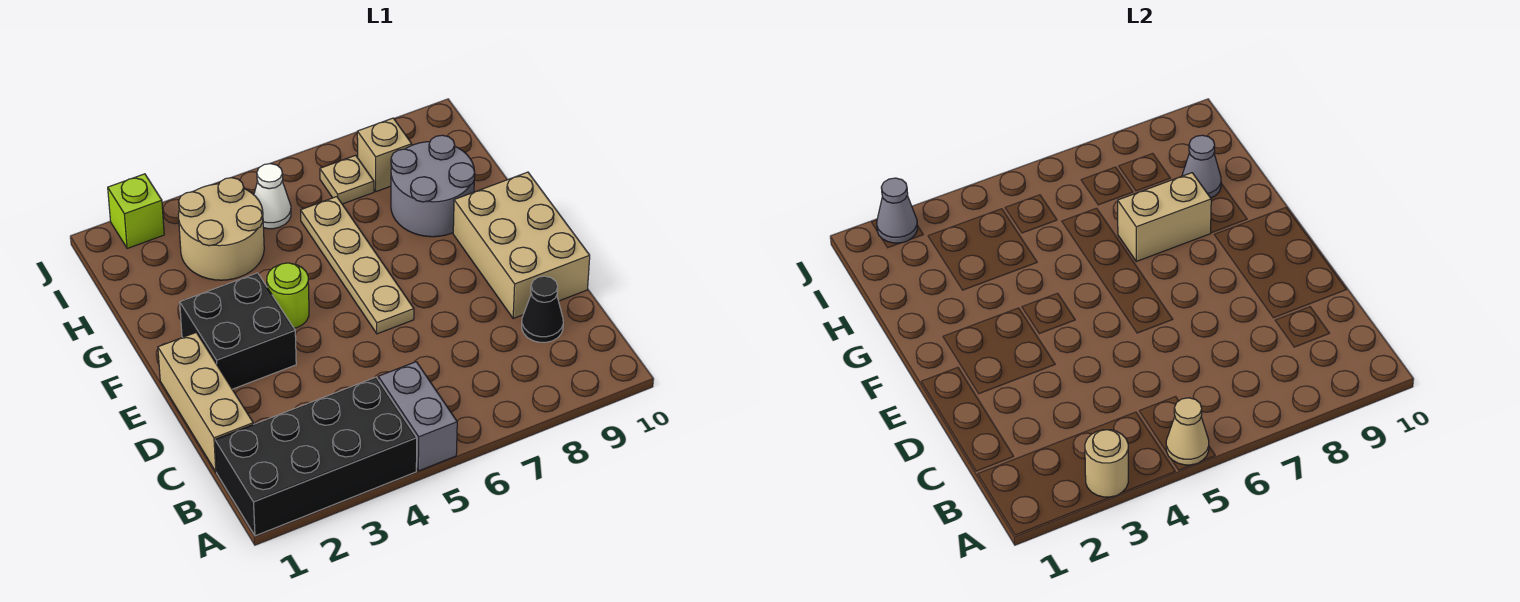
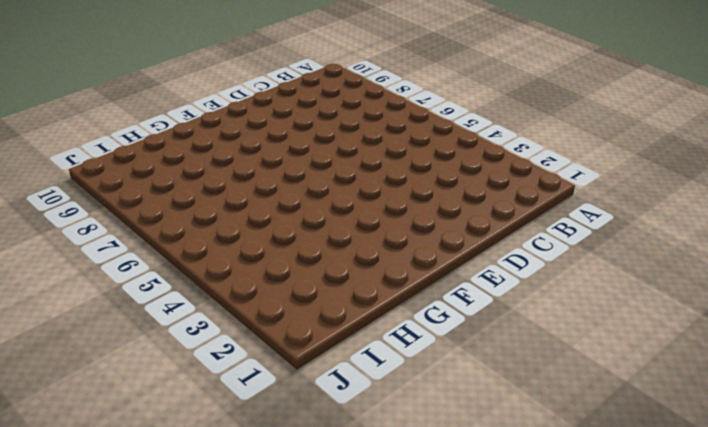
none -> black 2x4 brick [215,377,417,536]
none -> grey 1x2 brick [378,362,457,471]
none -> tan 1x3 brick [158,332,253,472]

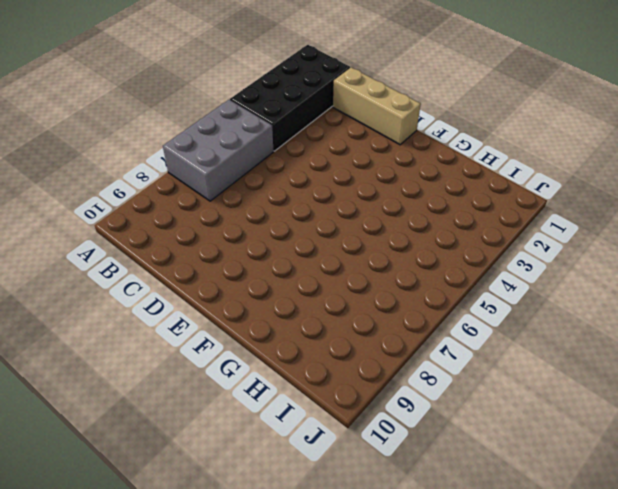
grey 2x3 brick [163,100,274,201] -> grey 1x2 brick [378,362,457,471]
none -> black 1x1 cone [522,276,563,342]
none -> tan 2x3 brick [453,172,590,319]
none -> black 2x2 brick [180,273,296,389]

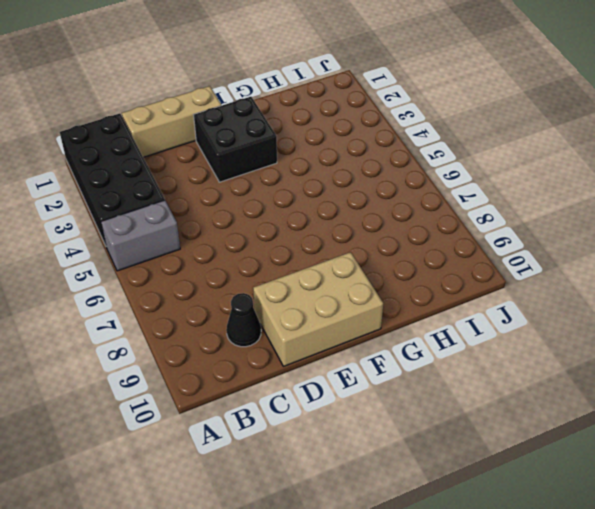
none -> tan 1x4 plate [301,197,414,334]
none -> lime 1x1 round brick [267,263,309,328]
none -> grey 2x2 round brick [391,135,475,237]

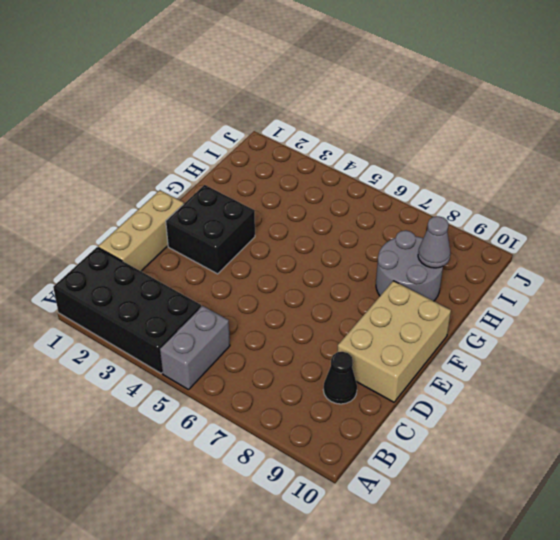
none -> tan 1x4 plate [301,197,414,334]
none -> lime 1x1 round brick [267,263,309,328]
none -> tan 2x2 round brick [179,178,264,280]

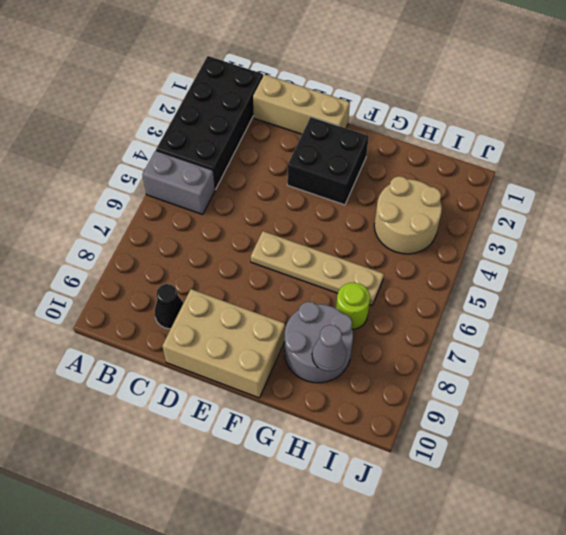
lime 1x1 round brick [336,283,370,329] -> lime 1x1 round brick moved to [267,263,309,328]
none -> white 1x1 cone [254,164,291,229]
none -> tan 1x1 plate [320,155,374,204]
none -> tan 1x1 brick [357,118,412,191]

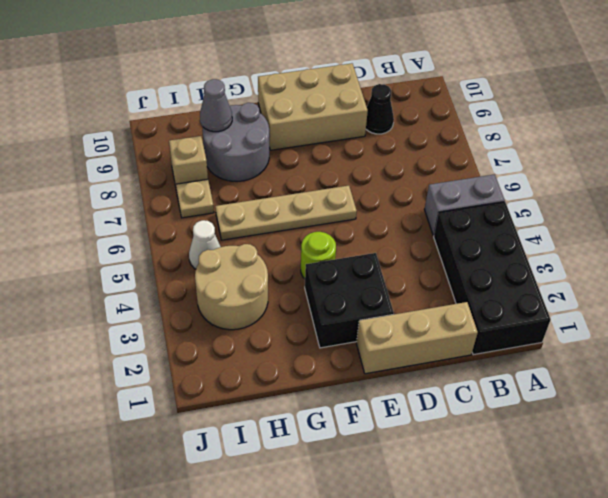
none -> lime 1x1 brick [108,174,164,248]
none -> tan 1x1 round brick [1085,430,1128,497]
none -> tan 1x1 cone [1166,398,1209,465]

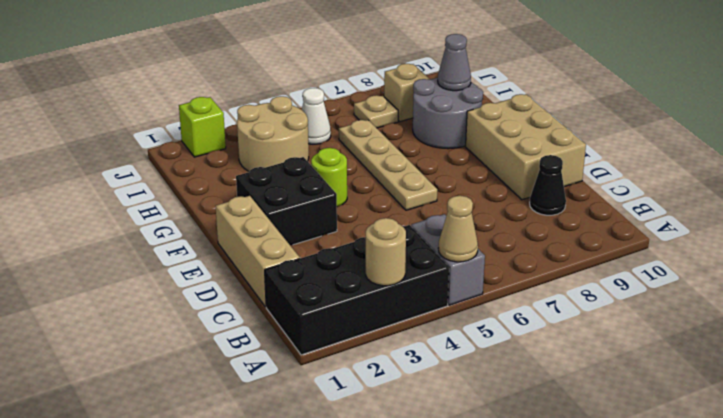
none -> tan 1x2 brick [1118,173,1211,261]
none -> grey 1x1 cone [877,178,918,243]

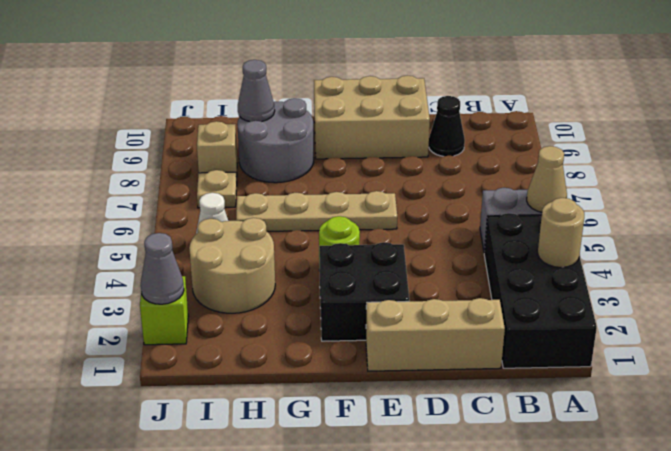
none -> tan 1x2 brick [1118,173,1211,261]

